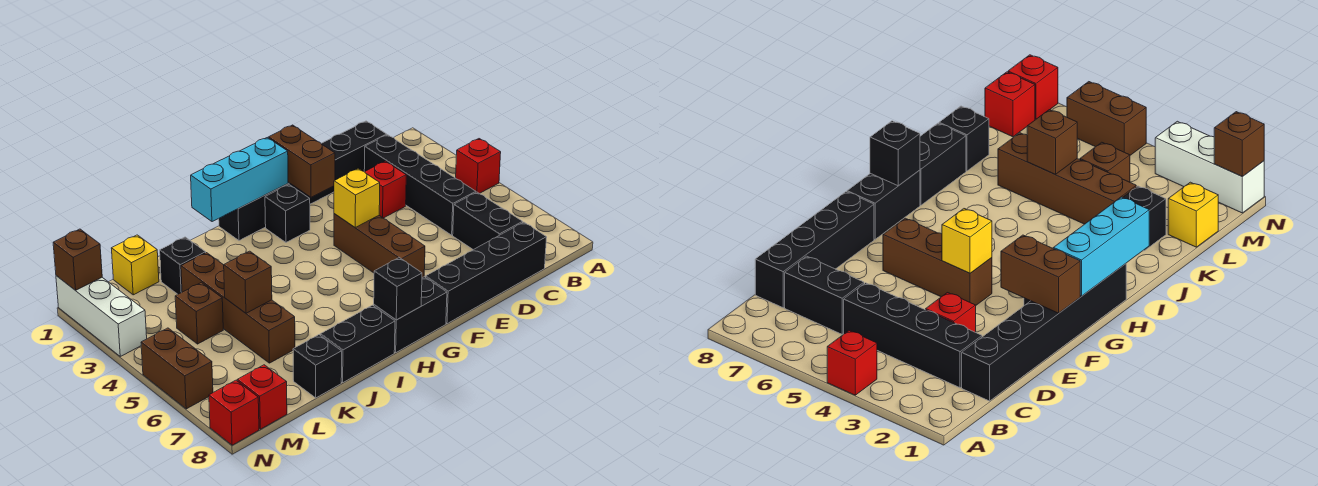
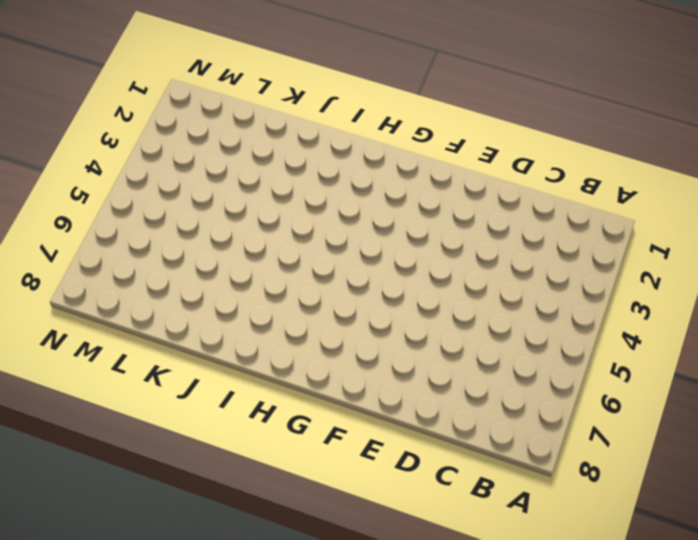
none -> red 1x1 brick [456,139,501,194]
none -> black 1x6 brick [219,121,387,241]
none -> black 1x4 brick [364,135,476,235]

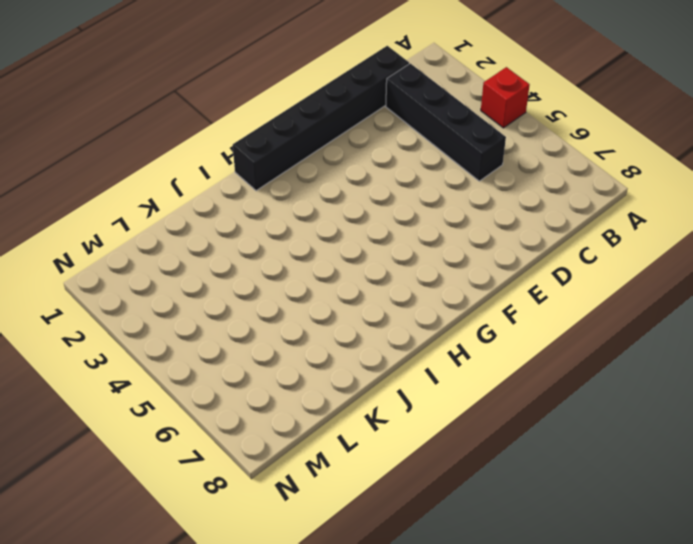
none -> black 1x2 brick [453,192,523,250]
none -> black 1x4 brick [426,222,547,324]
none -> red 1x1 brick [365,161,406,218]

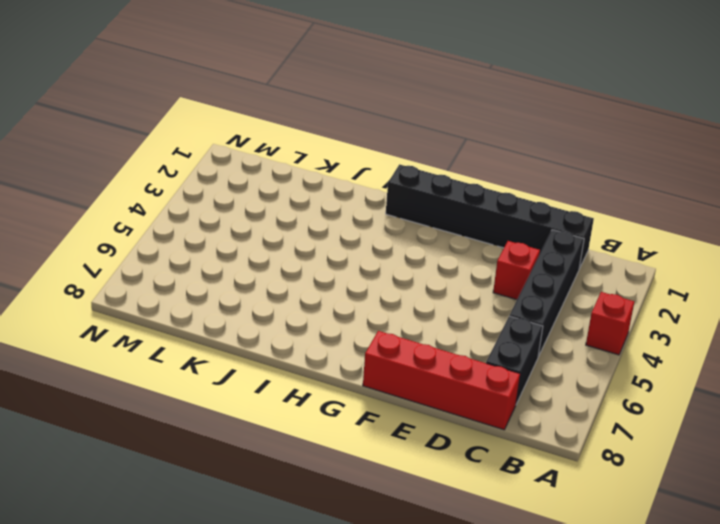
red 1x4 brick [363,331,520,430] -> black 1x4 brick [426,222,547,324]
none -> brown 1x3 brick [334,214,425,278]
none -> black 1x1 brick [265,185,310,242]
none -> black 1x2 brick [374,277,447,353]

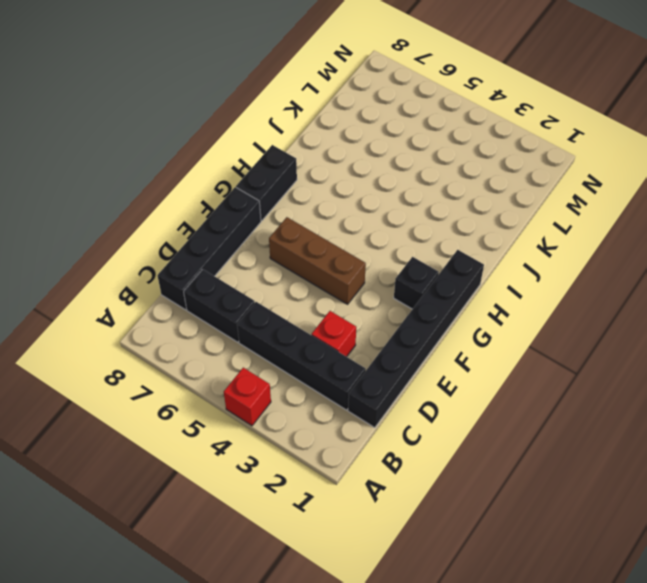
none -> black 1x2 brick [320,305,395,382]
none -> black 1x1 brick [160,237,206,294]
none -> brown 1x4 brick [181,253,295,363]

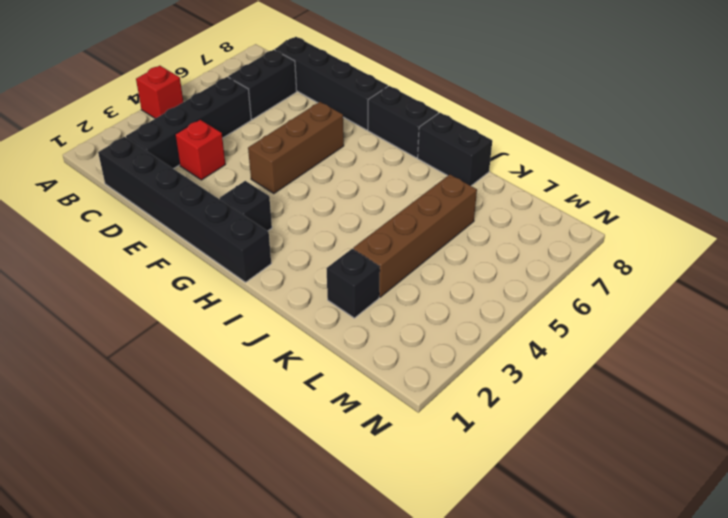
none -> black 1x1 brick [293,335,342,398]
none -> yellow 1x1 brick [111,235,159,295]
none -> brown 1x1 brick [175,282,223,344]

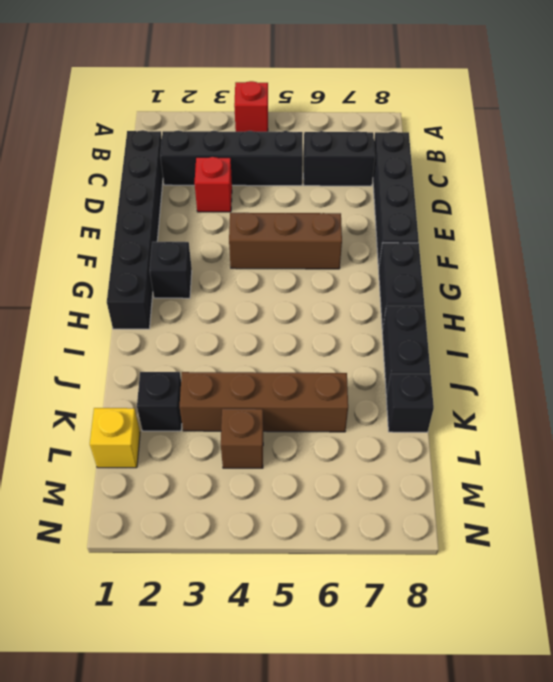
none -> red 1x1 brick [237,365,287,429]
none -> white 1x3 brick [56,276,147,356]
none -> brown 1x2 brick [141,328,213,409]

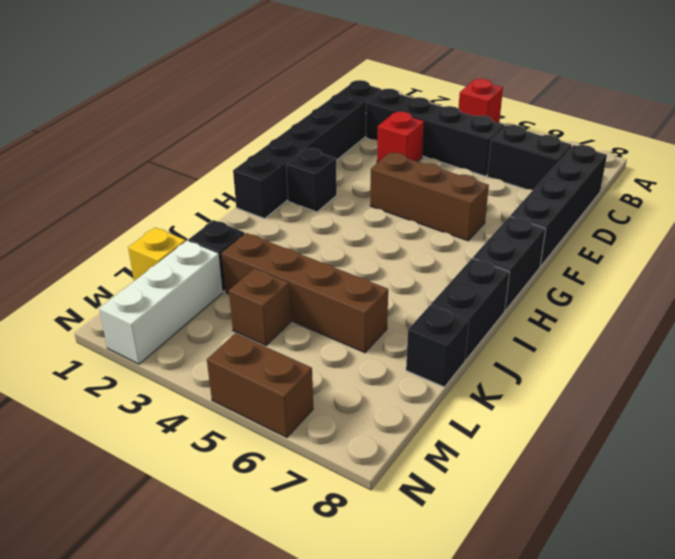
white 1x3 brick [99,241,223,364] -> white 1x3 brick turned to [56,276,147,356]
none -> red 1x1 brick [237,365,287,429]
none -> red 1x1 brick [209,380,259,445]
none -> brown 1x2 brick [269,125,335,197]

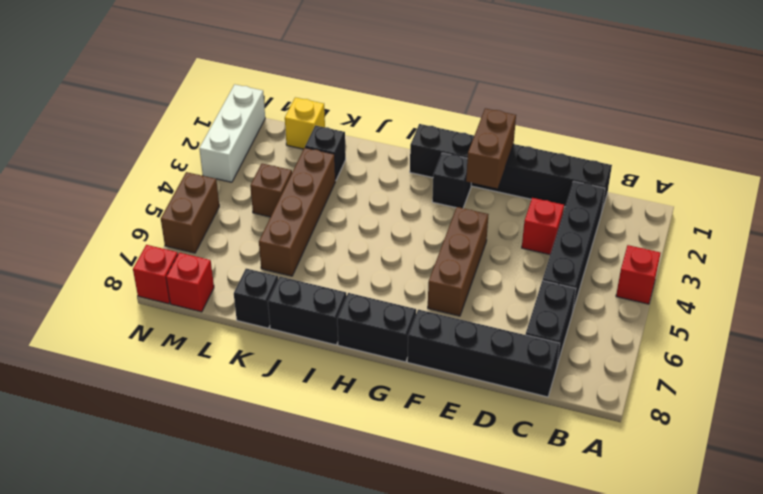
none -> yellow 1x1 brick [334,169,380,227]
none -> cyan 1x3 brick [191,138,288,222]
none -> black 1x1 brick [374,258,422,320]

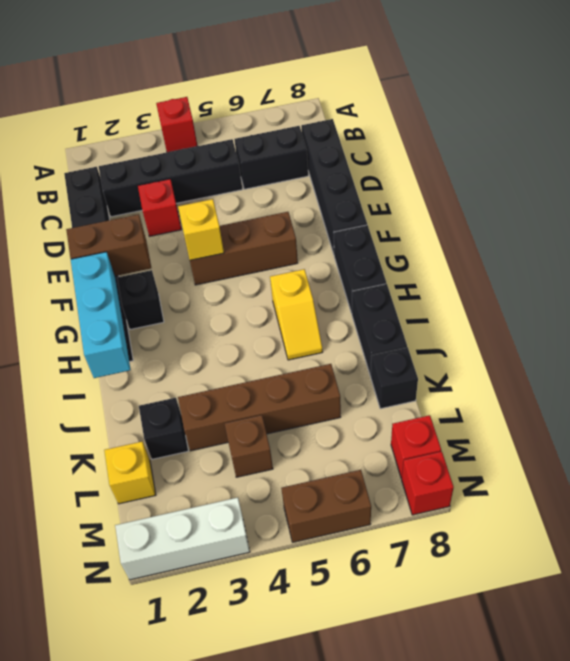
yellow 1x2 slope [270,269,323,360] -> none
none -> black 1x1 brick [374,258,422,320]
none -> brown 1x1 brick [224,251,272,313]
none -> brown 1x1 brick [53,229,102,290]

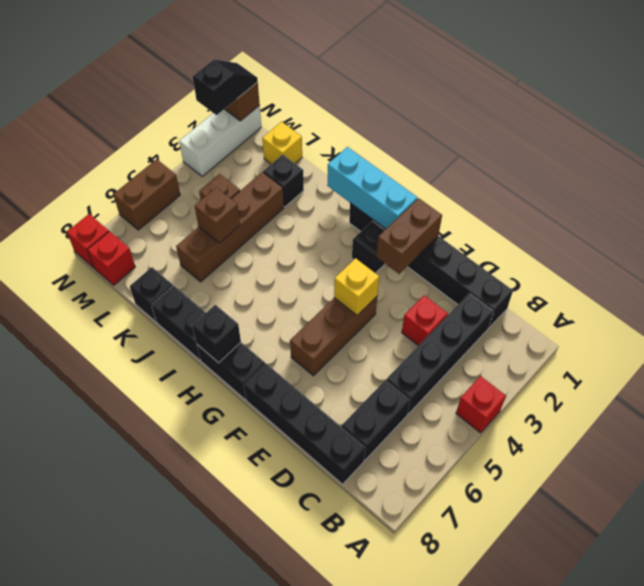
black 1x2 slope [193,59,258,115] -> none

